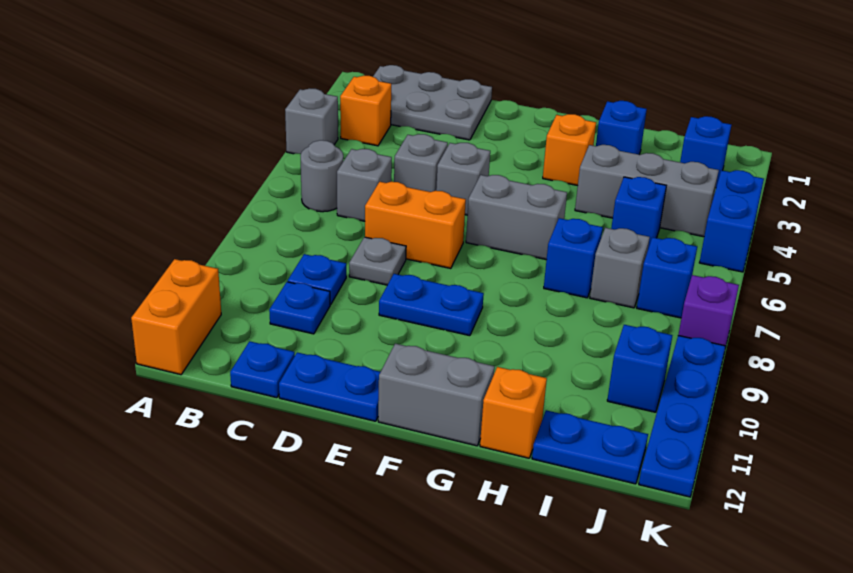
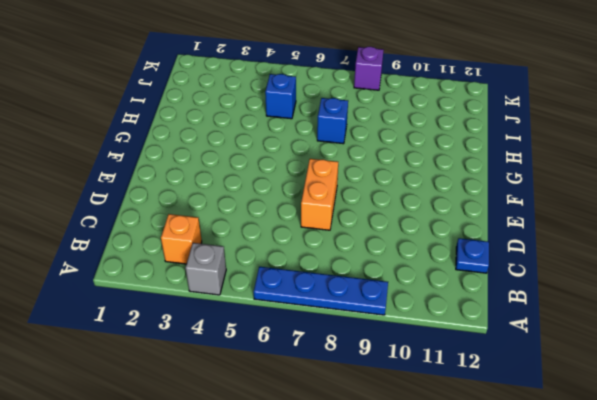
blue 1x4 plate [254,267,388,315] -> blue 1x4 plate moved to [639,336,725,497]
none -> orange 1x2 brick [131,259,221,375]
none -> grey 2x3 plate [373,65,492,140]
none -> grey 1x1 round brick [301,140,343,212]
none -> grey 1x1 brick [337,149,392,221]

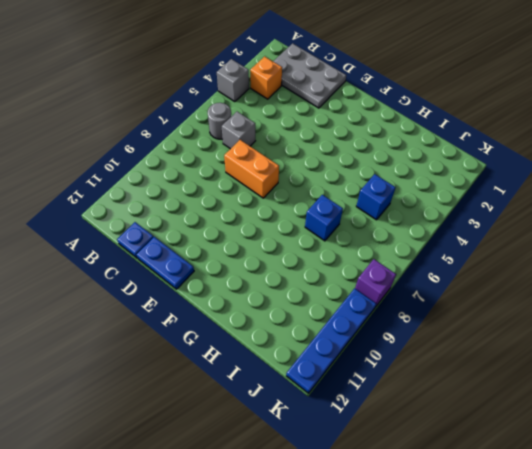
none -> orange 1x2 brick [131,259,221,375]
none -> blue 1x1 plate [288,254,346,304]
none -> blue 1x1 plate [269,282,330,334]
none -> grey 1x1 brick [394,134,448,192]

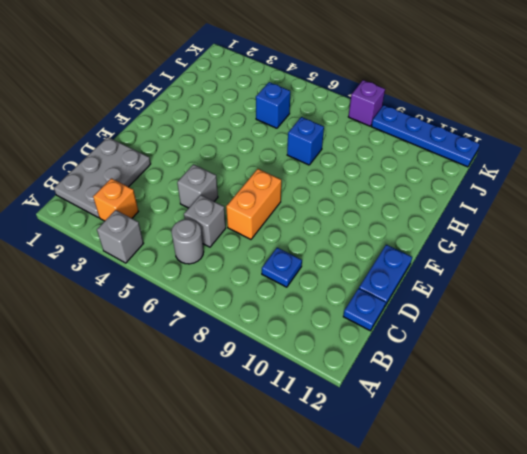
none -> orange 1x2 brick [131,259,221,375]
none -> blue 1x1 plate [269,282,330,334]
none -> grey 1x1 plate [349,237,406,285]
none -> grey 1x1 brick [436,143,490,215]

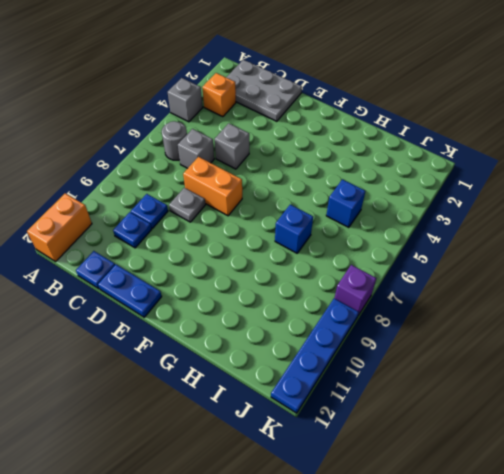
none -> grey 1x1 brick [436,143,490,215]
none -> blue 1x2 plate [379,274,484,336]
none -> grey 1x2 brick [466,175,567,260]
none -> grey 1x2 brick [378,344,495,446]

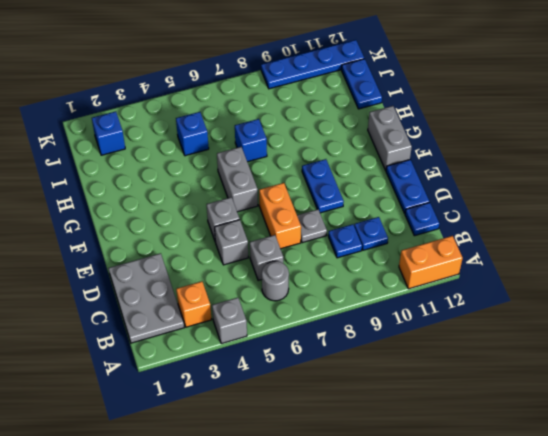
none -> orange 1x1 brick [543,114,596,186]
none -> blue 1x1 brick [596,101,647,154]
none -> grey 1x3 brick [575,145,719,237]
none -> orange 1x1 brick [480,367,547,458]

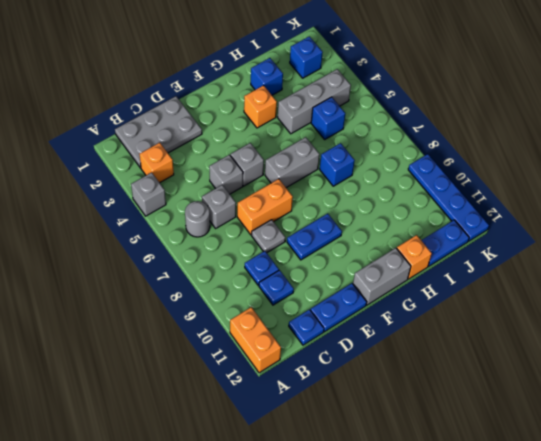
none -> grey 1x1 brick [590,228,650,308]
none -> blue 1x1 brick [637,237,697,318]
none -> blue 1x1 brick [607,325,672,412]
none -> blue 1x2 brick [699,170,764,272]

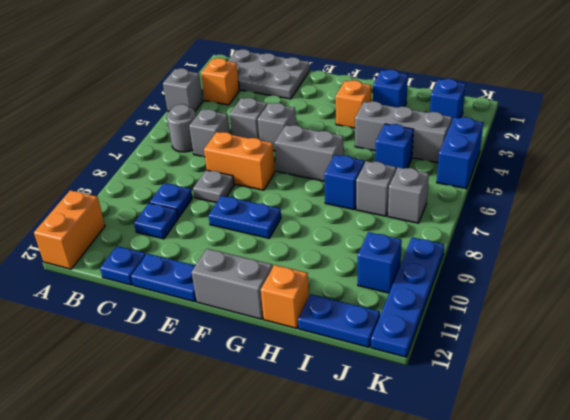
grey 1x1 brick [388,167,429,223] -> blue 1x1 brick [637,237,697,318]
none -> purple 1x1 brick [678,275,739,352]

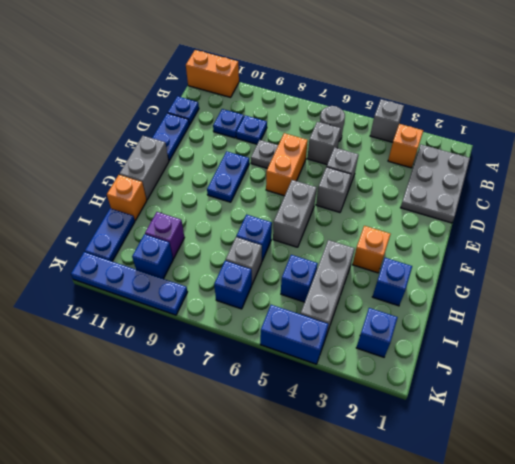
purple 1x1 brick [145,212,184,259] -> purple 1x1 brick moved to [678,275,739,352]

